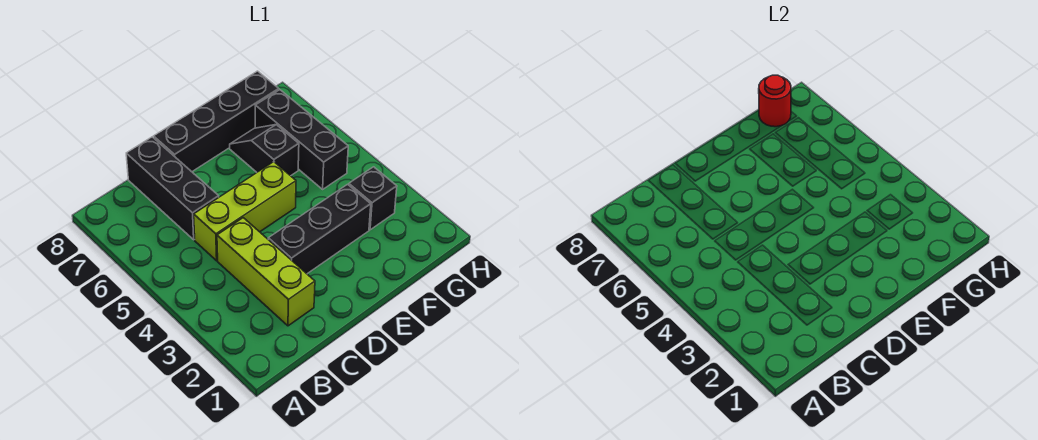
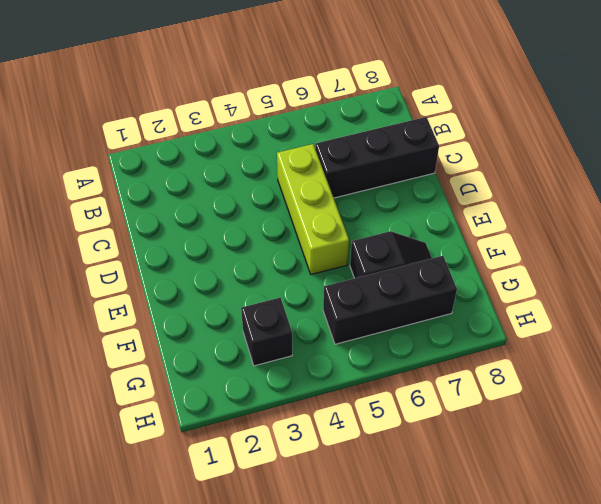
none -> lime 1x3 brick [217,218,315,326]
none -> black 1x3 brick [268,184,371,274]

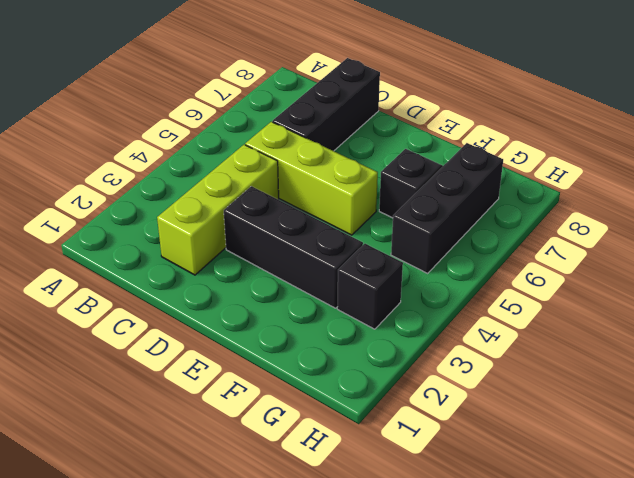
none -> black 1x4 brick [154,71,279,172]
none -> red 1x1 round brick [759,75,791,127]

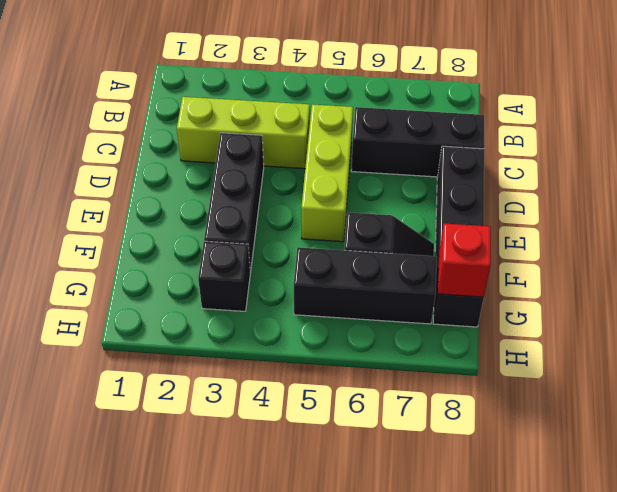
red 1x1 brick [438,224,491,297] -> red 1x1 round brick [759,75,791,127]

